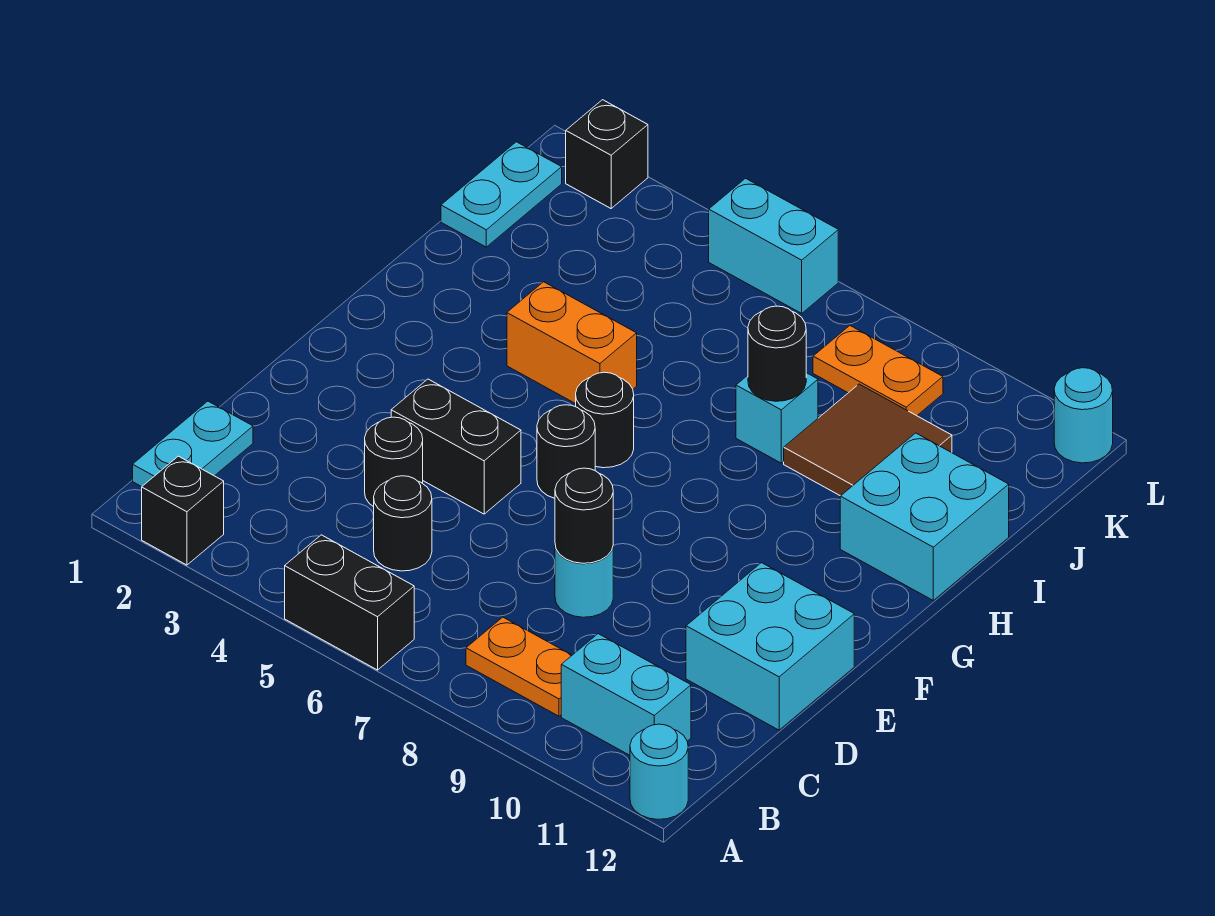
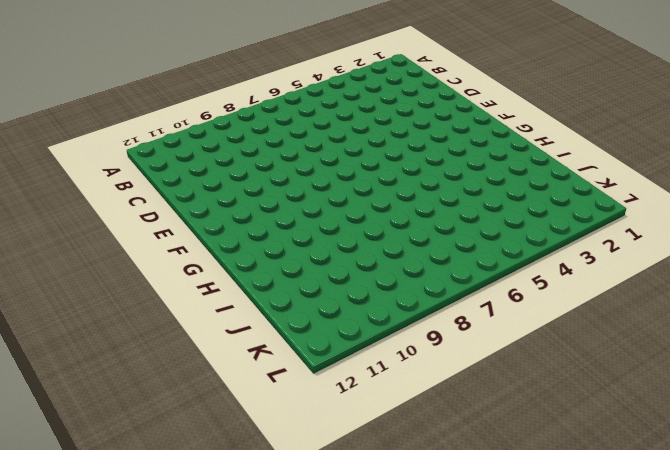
none -> black 1x1 brick [142,456,224,565]
none -> black 1x2 brick [285,535,414,670]
none -> cyan 1x1 round brick [630,724,688,819]

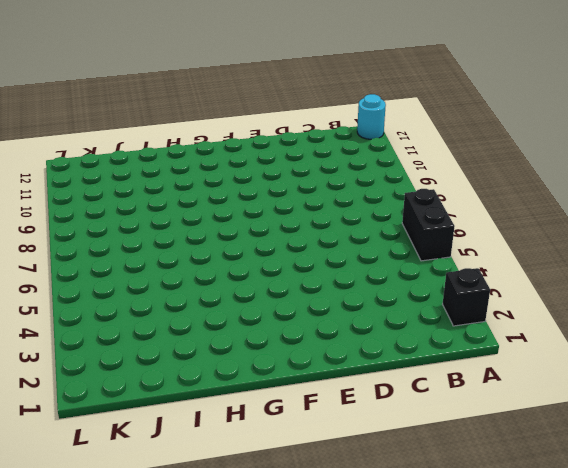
none -> cyan 1x2 plate [133,401,253,487]
none -> orange 1x2 plate [466,617,572,716]
none -> cyan 1x2 brick [561,634,691,755]

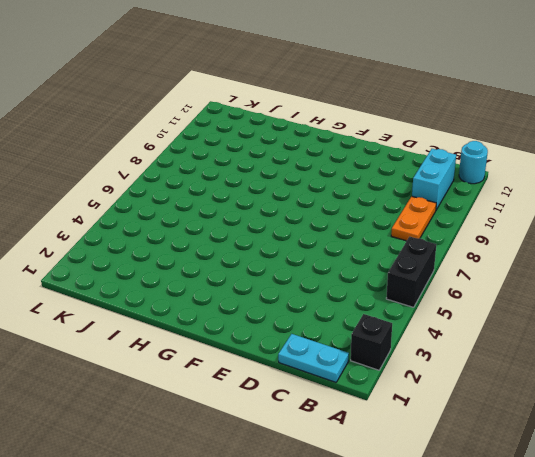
none -> black 1x1 round brick [374,476,432,571]
none -> black 1x1 round brick [365,417,423,507]
none -> cyan 1x1 round brick [555,545,613,617]

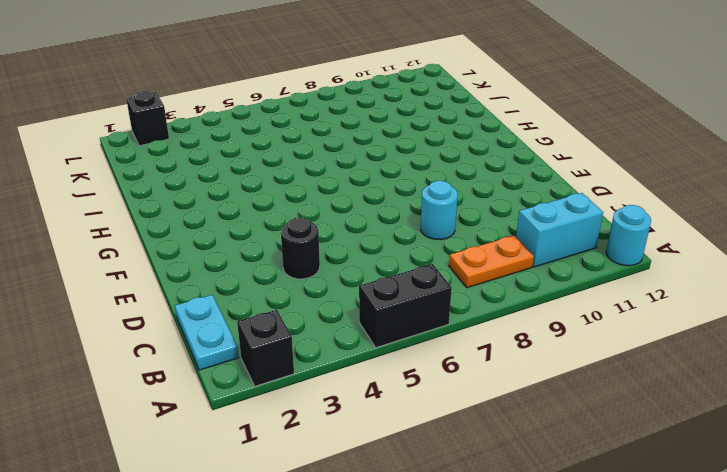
none -> black 1x1 round brick [374,476,432,571]
none -> cyan 2x2 brick [686,563,854,730]
none -> black 1x2 brick [391,379,521,514]

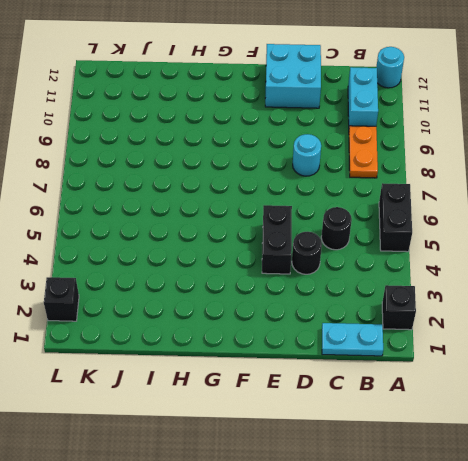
none -> black 1x1 round brick [537,405,595,498]
none -> black 1x1 round brick [576,372,634,468]
none -> orange 1x2 brick [507,282,637,404]

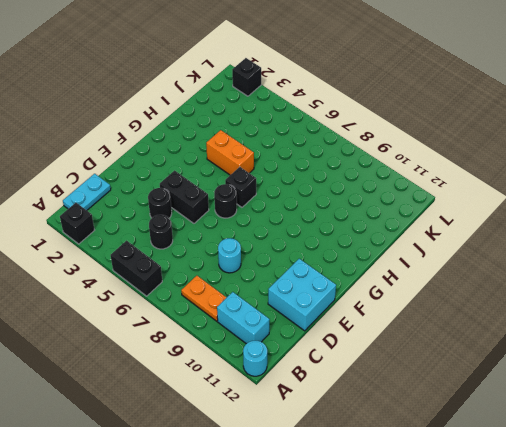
black 1x1 brick [225,167,256,207] -> black 1x1 round brick [576,372,634,468]
none -> cyan 2x2 brick [840,433,1009,600]
none -> cyan 1x1 brick [736,373,818,463]
none -> brown 2x2 tile [784,384,952,496]

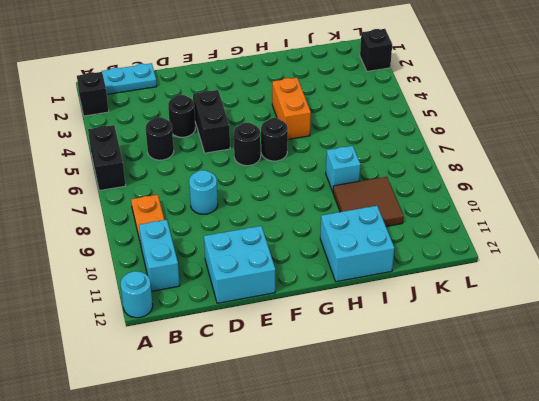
none -> cyan 1x2 plate [441,142,562,247]
none -> orange 1x2 plate [813,326,943,416]
none -> cyan 1x2 brick [709,178,838,313]

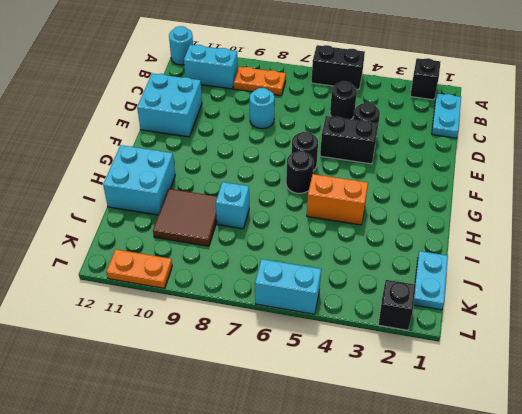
orange 1x2 plate [107,249,172,288] -> orange 1x2 plate moved to [813,326,943,416]
none -> cyan 1x1 round brick [1054,368,1113,463]
none -> black 1x1 round brick [555,468,613,563]
none -> black 1x1 round brick [748,306,806,401]

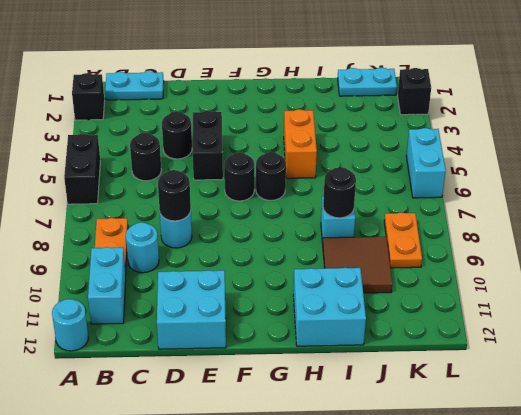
cyan 1x1 round brick [126,222,159,273] -> cyan 1x1 round brick moved to [1054,368,1113,463]

